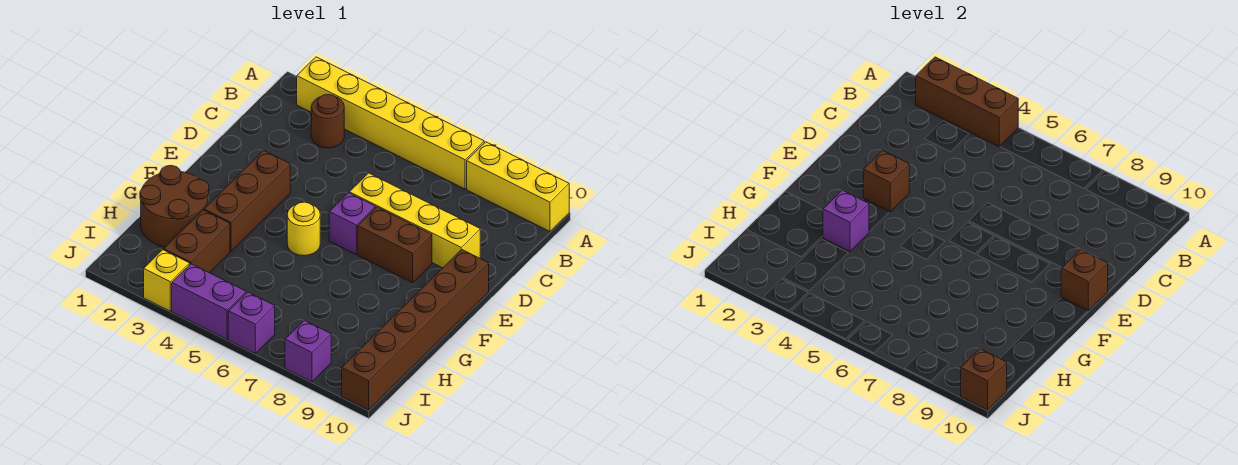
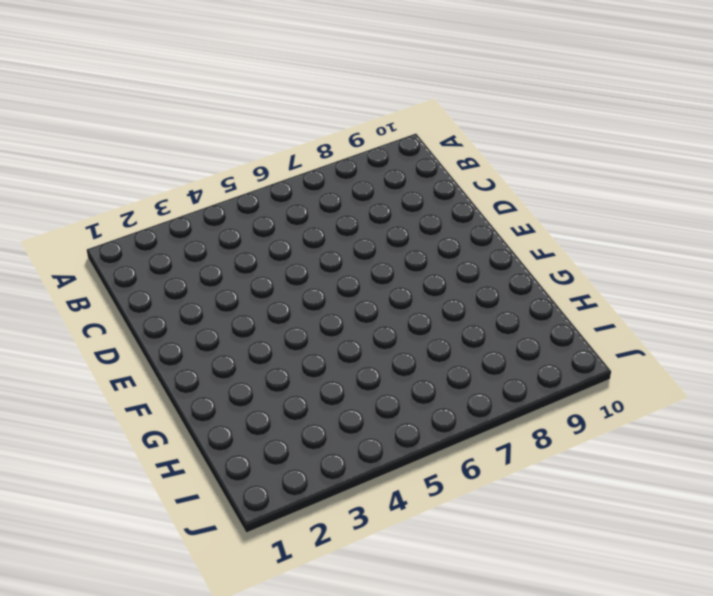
none -> yellow 1x6 brick [297,57,484,189]
none -> yellow 1x3 brick [467,142,569,231]
none -> brown 1x1 round brick [311,95,344,148]

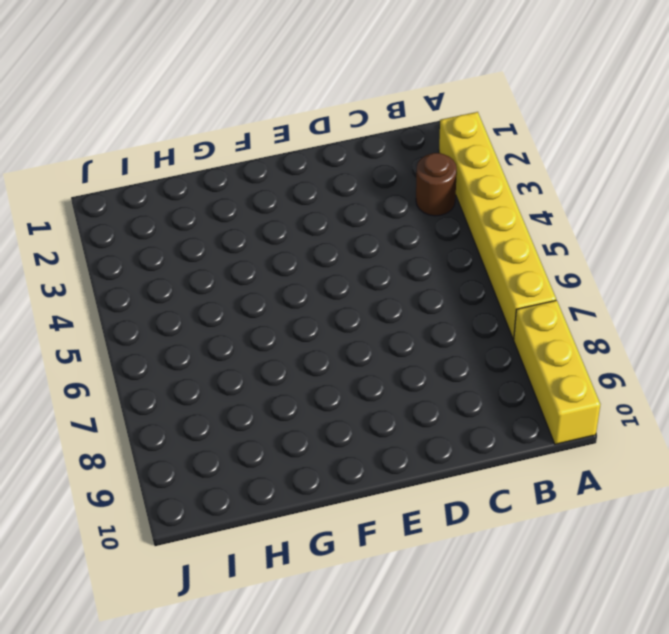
none -> yellow 1x4 brick [349,173,480,268]
none -> brown 1x3 brick [204,150,290,252]
none -> purple 1x1 brick [329,193,375,254]

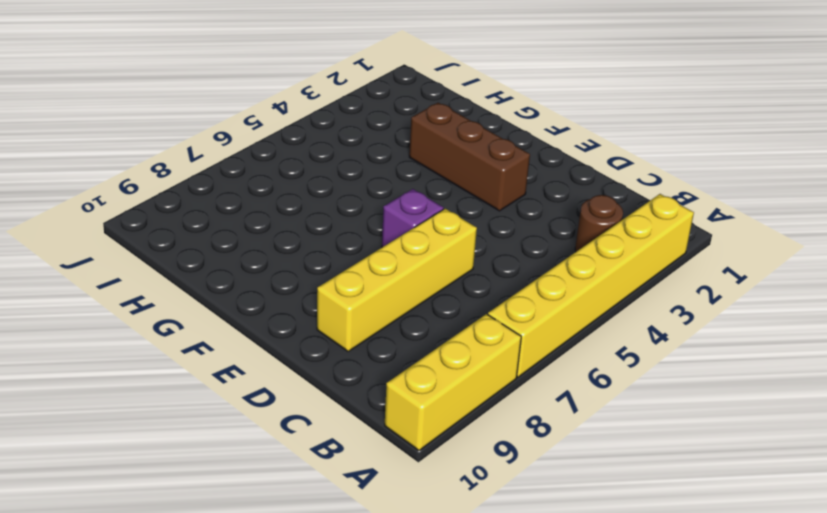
none -> brown 1x2 brick [358,207,432,283]
none -> brown 1x6 brick [342,249,489,410]
none -> yellow 1x1 round brick [287,202,320,256]

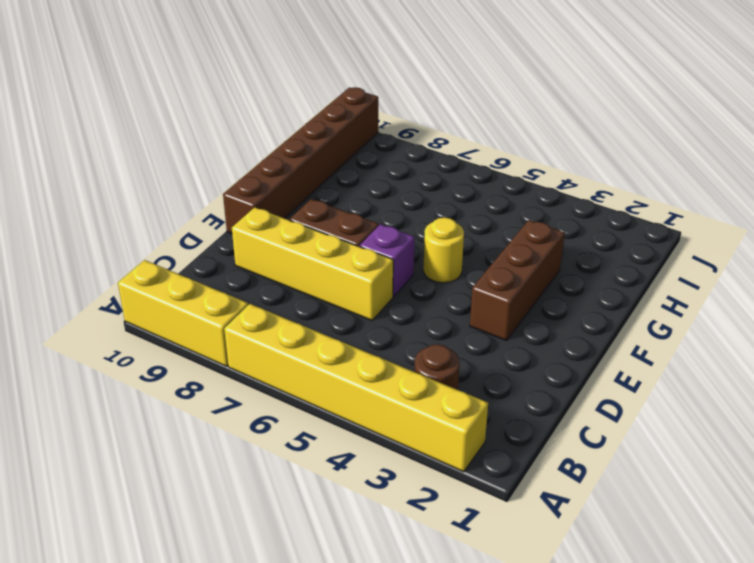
none -> brown 2x2 round brick [140,165,209,247]
none -> brown 1x2 brick [164,210,230,273]
none -> yellow 1x1 brick [144,250,190,311]

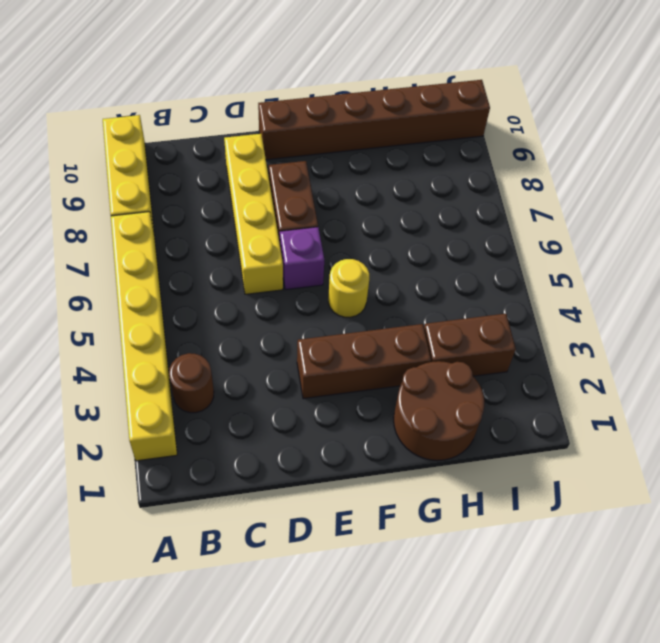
none -> yellow 1x1 brick [144,250,190,311]
none -> purple 1x2 brick [172,264,246,339]
none -> purple 1x1 brick [228,292,275,353]

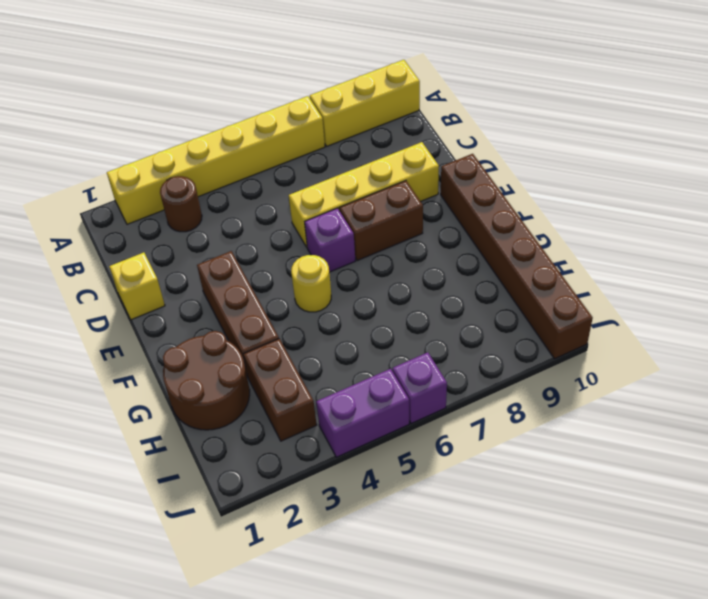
yellow 1x1 brick [109,253,165,320] -> yellow 1x1 brick moved to [144,250,190,311]
none -> purple 1x1 brick [285,320,331,382]
none -> brown 1x3 brick [916,57,1018,147]
none -> brown 1x1 brick [863,150,909,212]

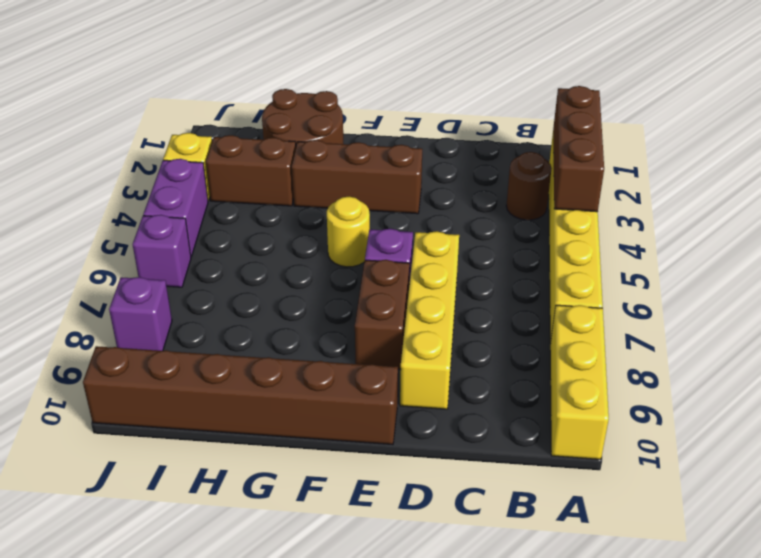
none -> brown 1x1 brick [863,150,909,212]
none -> brown 1x1 brick [1061,249,1108,311]
none -> purple 1x1 brick [823,190,869,252]

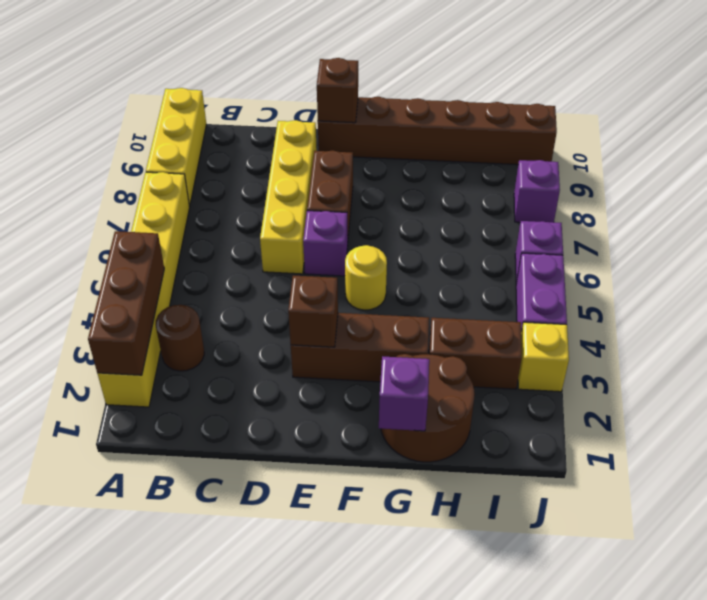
purple 1x1 brick [379,356,429,431] -> purple 1x1 brick moved to [823,190,869,252]
none -> brown 1x1 brick [961,349,1007,410]

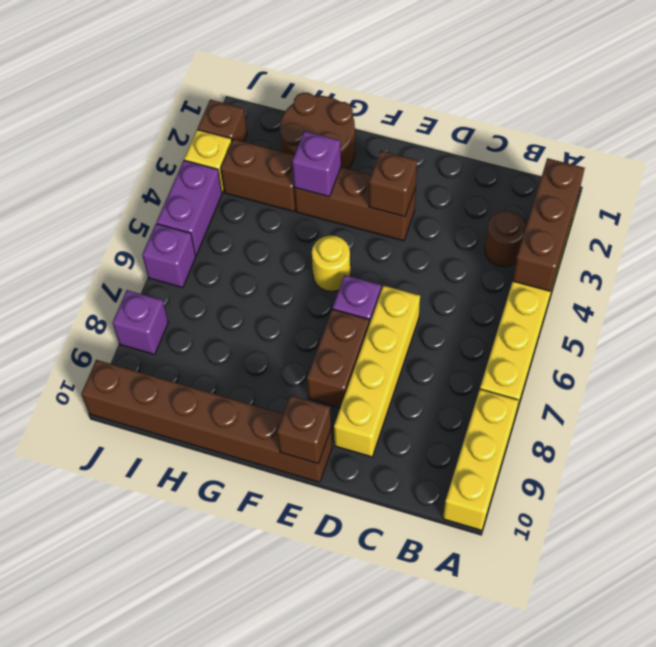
brown 1x1 brick [198,100,247,142] -> brown 1x1 brick moved to [961,349,1007,410]

